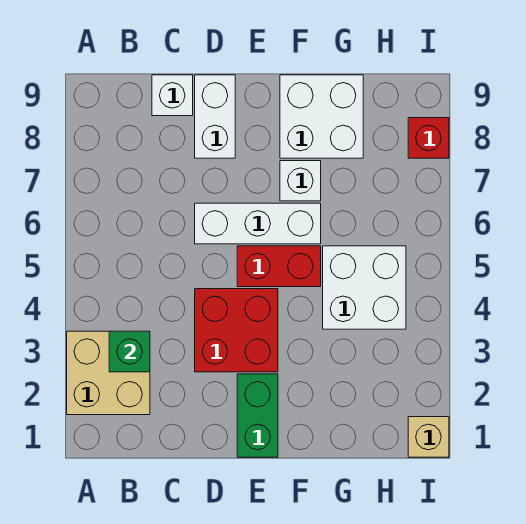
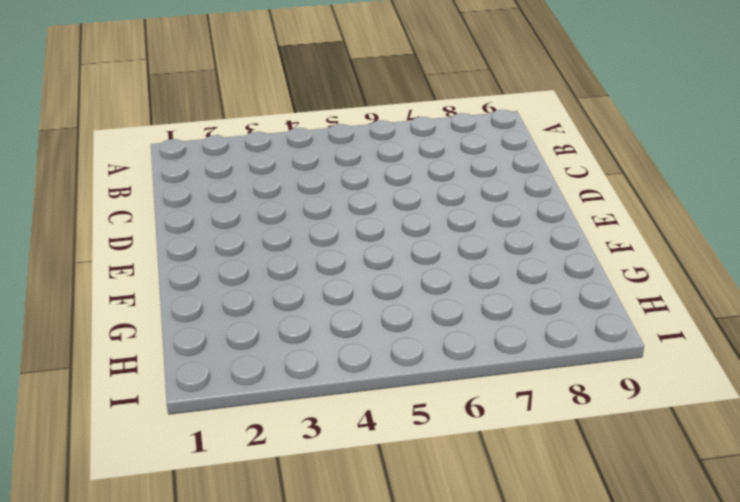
none -> tan 2x2 brick [67,331,150,415]
none -> white 1x1 brick [152,75,193,116]
none -> red 2x2 brick [195,289,278,372]

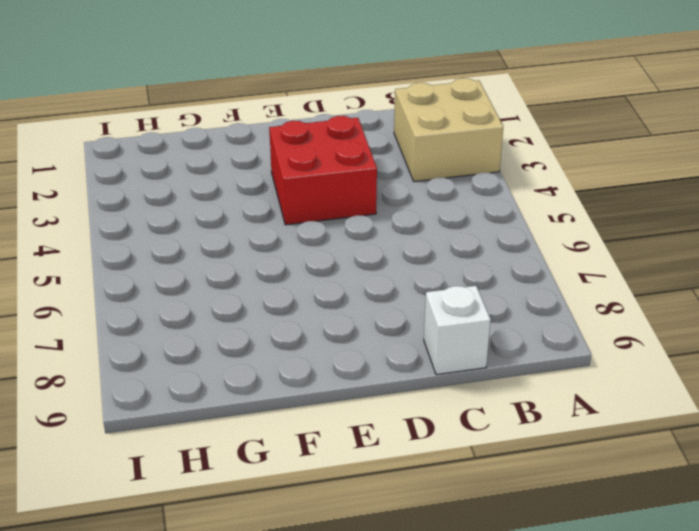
none -> white 1x3 brick [195,203,321,244]
none -> white 1x2 brick [195,75,235,158]
none -> green 1x2 brick [237,374,278,457]

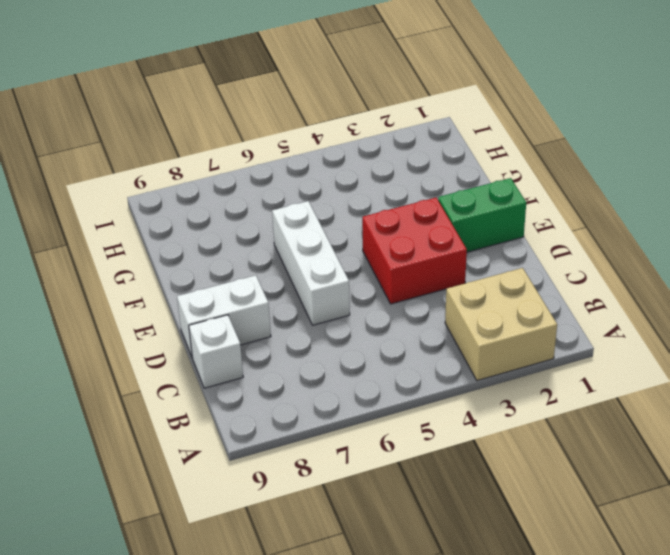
none -> red 1x2 brick [237,246,321,287]
none -> white 1x1 brick [280,161,321,201]
none -> white 2x2 brick [280,75,363,158]

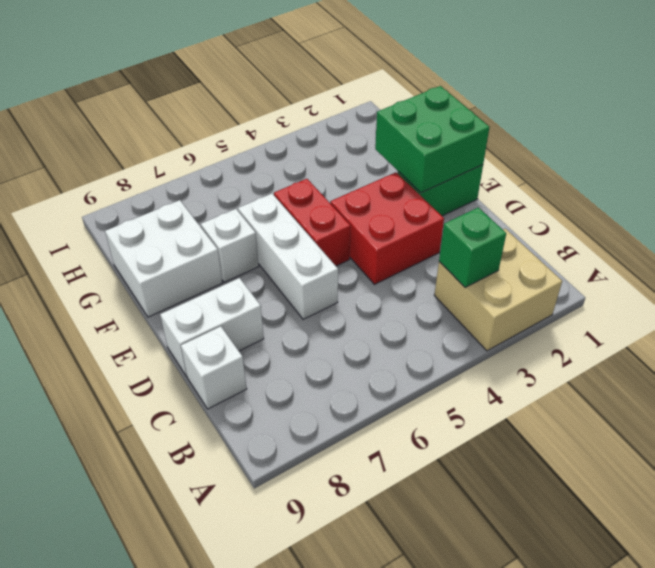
green 2x2 brick [375,86,490,193] -> none
none -> white 2x2 brick [323,246,406,329]
none -> tan 1x1 brick [408,417,449,457]
none -> red 1x1 brick [408,118,449,158]

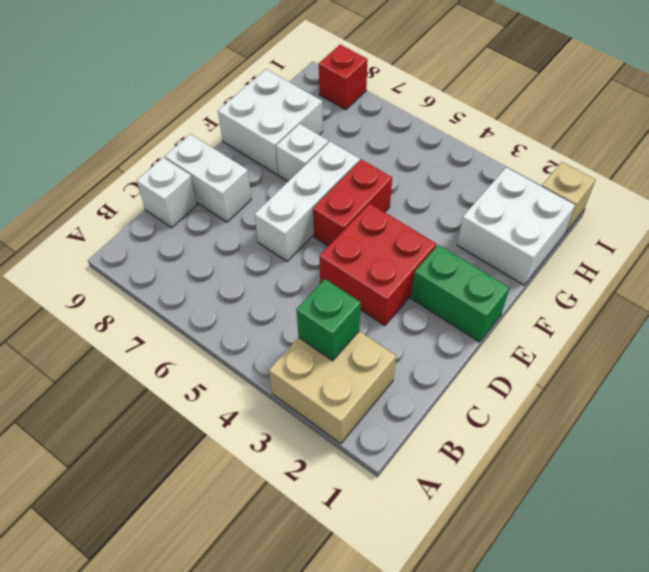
white 2x2 brick [457,167,575,285] -> white 2x2 brick moved to [323,246,406,329]

